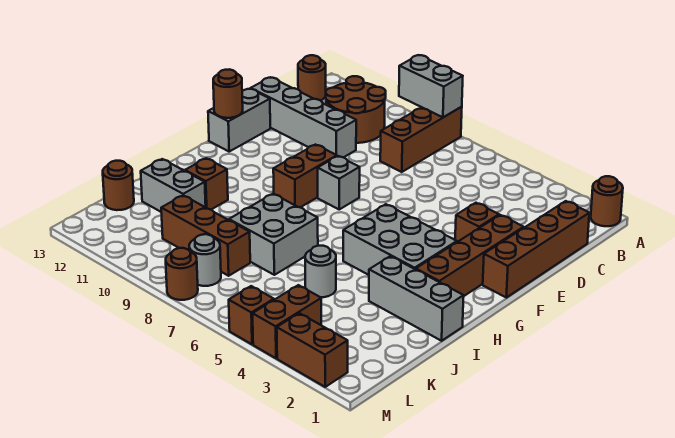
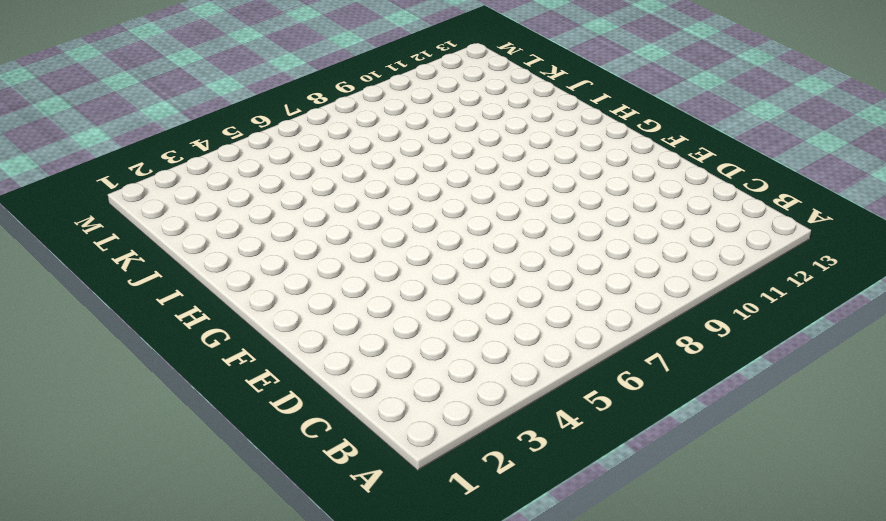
none -> brown 1x1 round brick [591,176,623,226]
none -> brown 1x3 brick [380,107,462,172]
none -> brown 2x2 round brick [326,76,386,143]

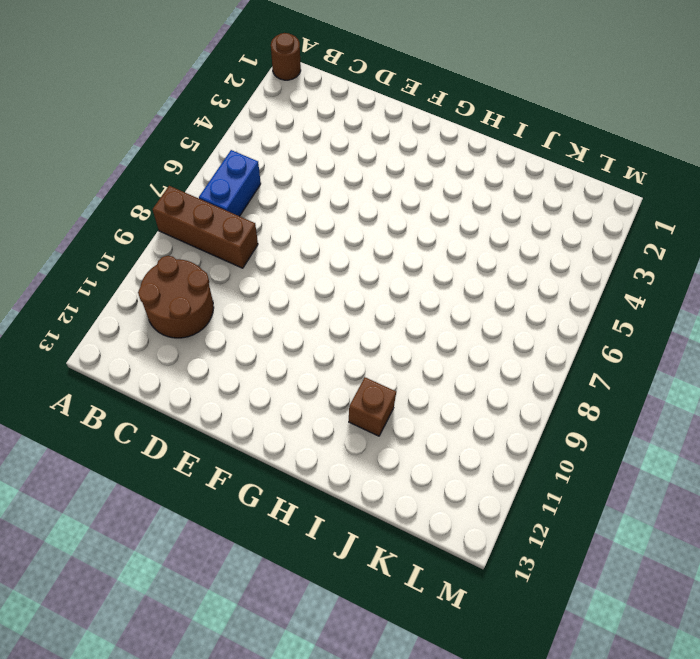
blue 1x2 brick [199,150,261,216] -> none
none -> brown 1x1 round brick [298,55,326,101]
none -> brown 1x4 brick [483,201,589,298]
none -> grey 1x4 brick [251,77,356,157]

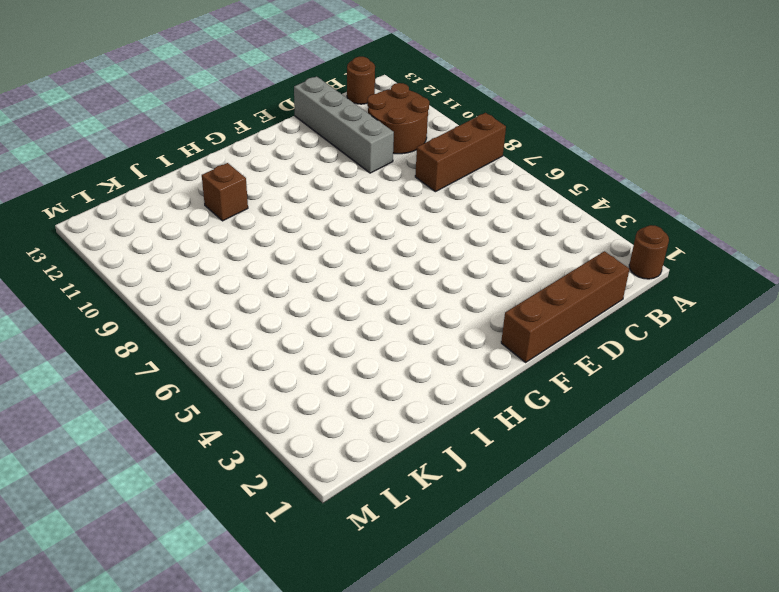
none -> brown 1x4 brick [416,215,524,296]
none -> brown 1x1 brick [455,203,499,242]
none -> grey 1x2 brick [208,89,270,151]

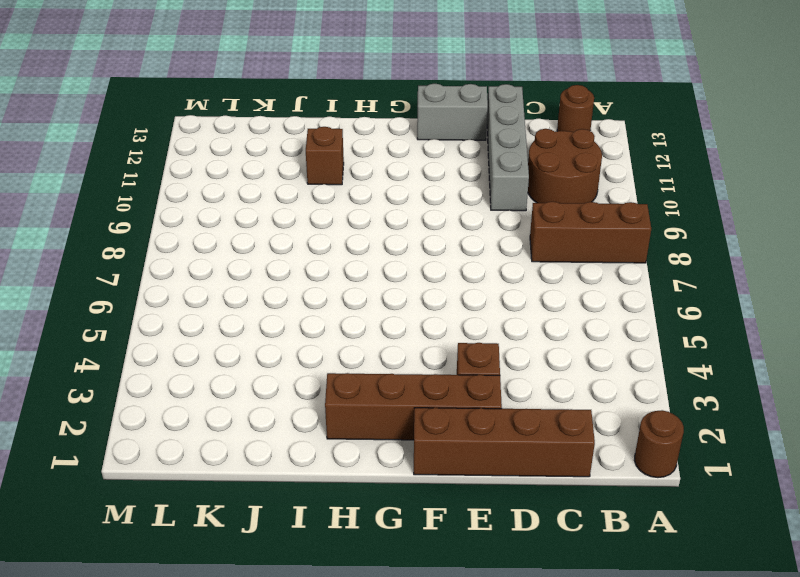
none -> grey 1x1 brick [318,156,360,209]
none -> brown 1x2 brick [273,145,337,208]
none -> grey 2x3 brick [343,204,457,275]

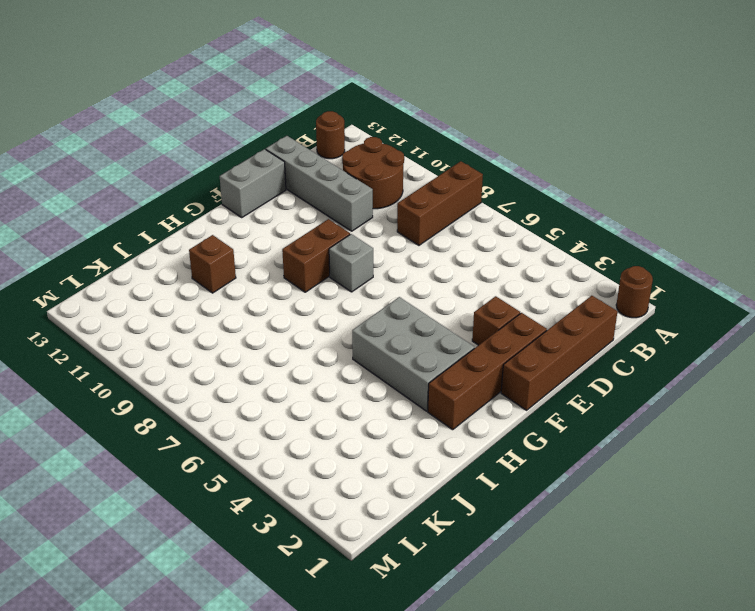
none -> grey 1x3 brick [369,256,464,341]
none -> grey 2x2 brick [229,194,318,275]
none -> grey 1x1 round brick [305,246,336,297]

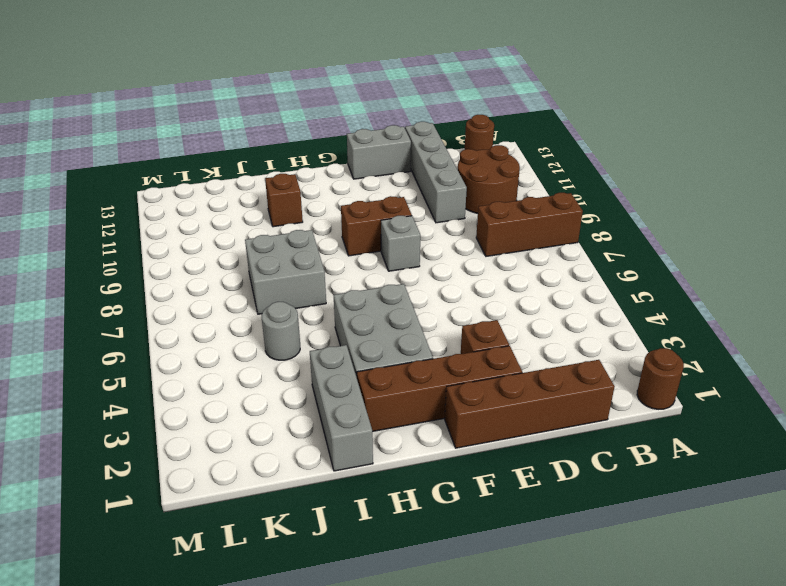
none -> grey 1x2 brick [141,159,206,212]
none -> brown 1x3 brick [161,195,250,276]
none -> brown 1x1 round brick [103,161,134,210]

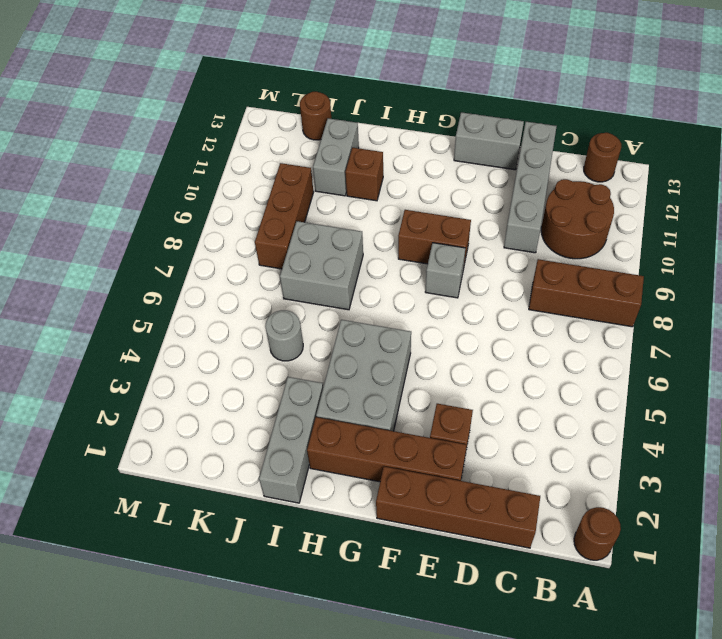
none -> brown 1x2 brick [253,285,321,358]
none -> grey 1x1 round brick [189,234,221,286]
none -> brown 1x2 brick [277,313,348,387]

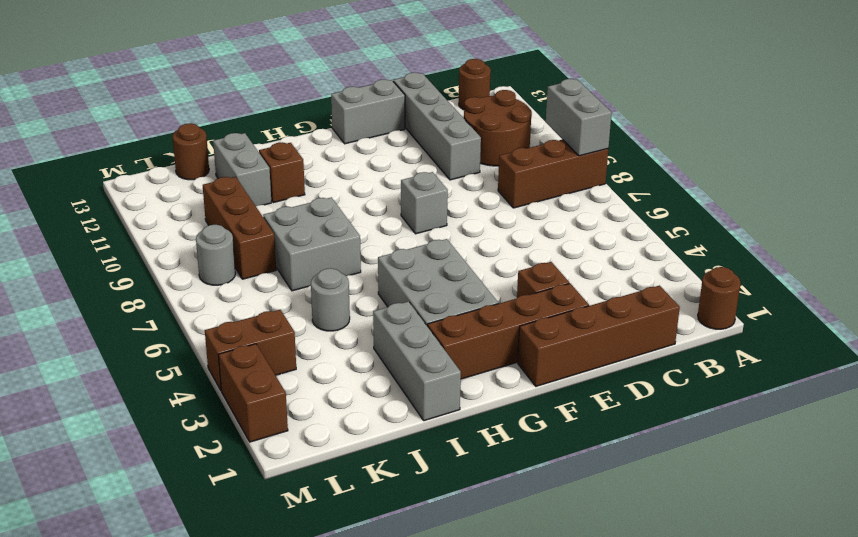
none -> brown 1x2 brick [273,145,337,208]
none -> brown 1x1 brick [229,286,274,344]
none -> brown 1x1 round brick [166,248,198,300]

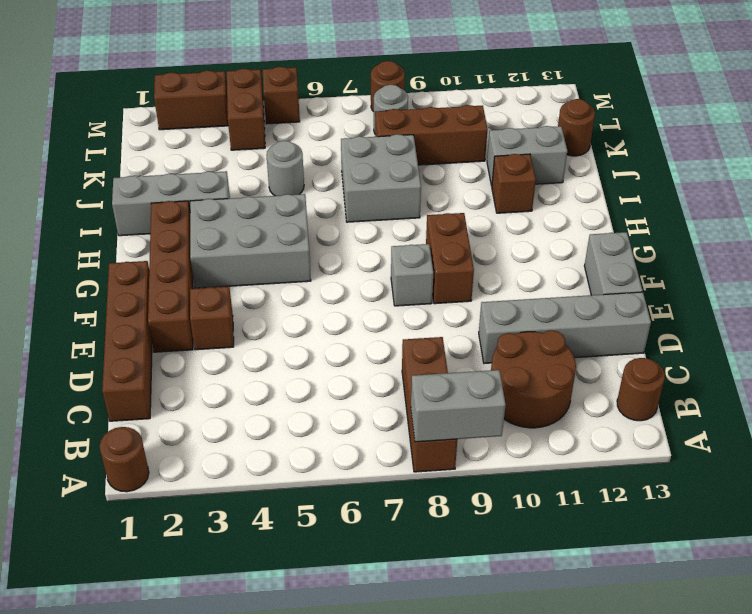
none -> brown 1x1 round brick [213,69,243,118]

